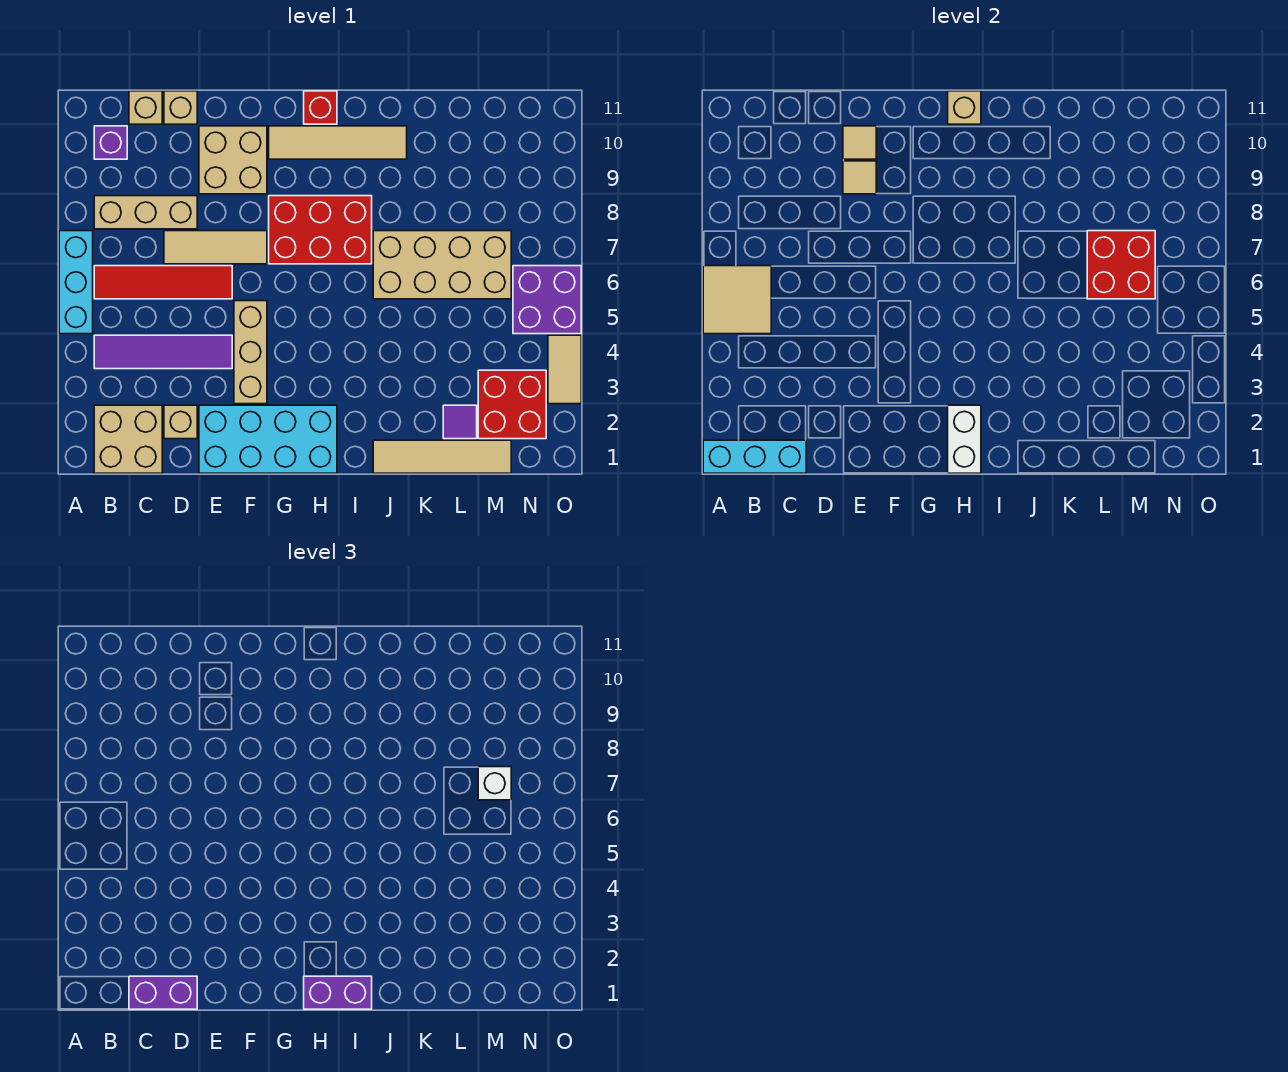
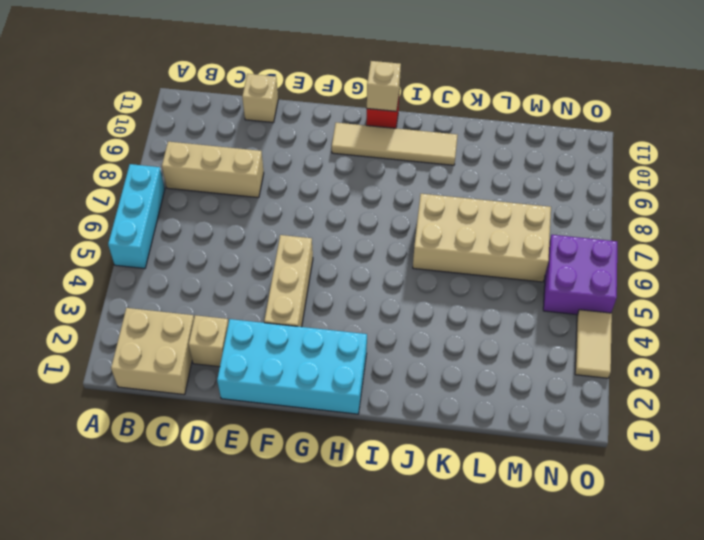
none -> purple 1x4 tile [94,335,232,369]
none -> red 1x4 tile [94,266,232,299]
none -> purple 1x1 brick [94,126,127,159]
none -> tan 1x1 brick [129,91,162,124]

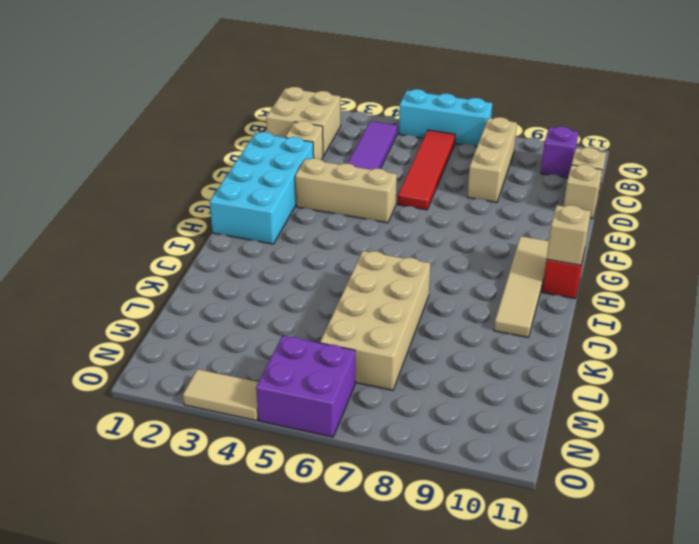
none -> tan 1x3 tile [164,231,267,264]
none -> tan 2x2 brick [199,126,267,194]
none -> red 2x3 brick [269,196,372,264]
none -> tan 1x4 tile [373,440,511,473]

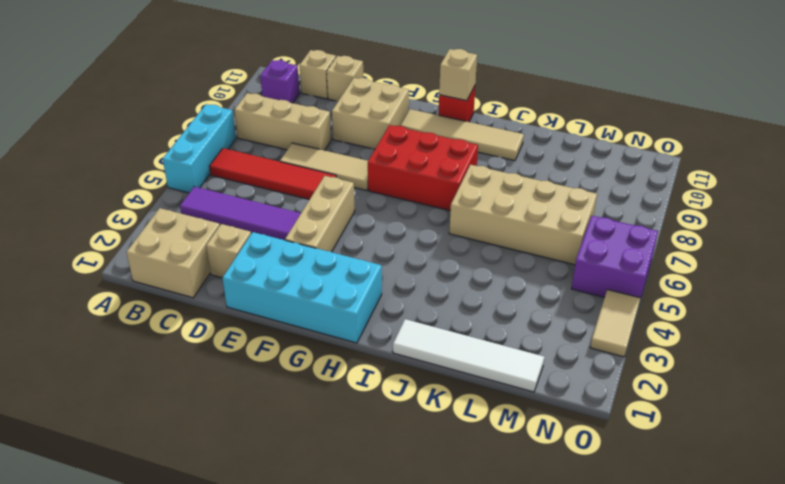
white 1x4 tile [393,319,544,392] -> tan 1x4 tile [373,440,511,473]
none -> purple 1x1 tile [443,405,477,439]
none -> red 2x2 brick [478,370,546,439]
none -> cyan 1x3 brick [703,440,806,473]
none -> tan 2x2 tile [703,266,771,334]

